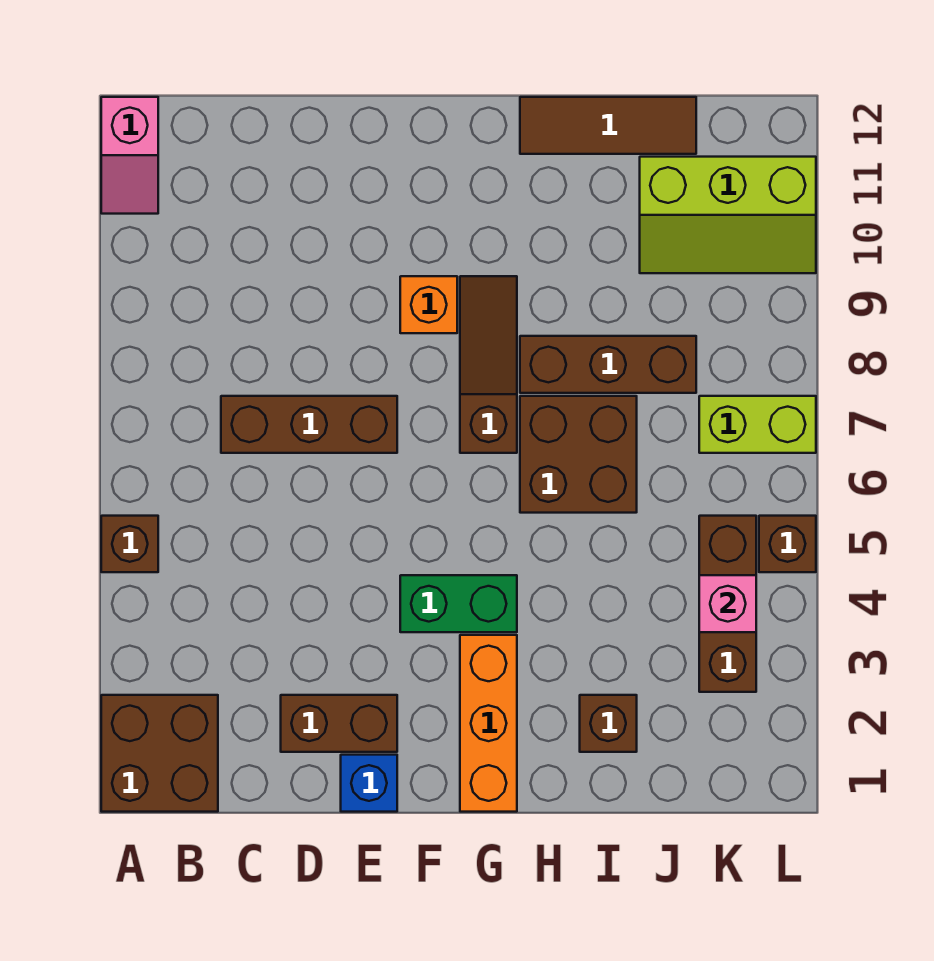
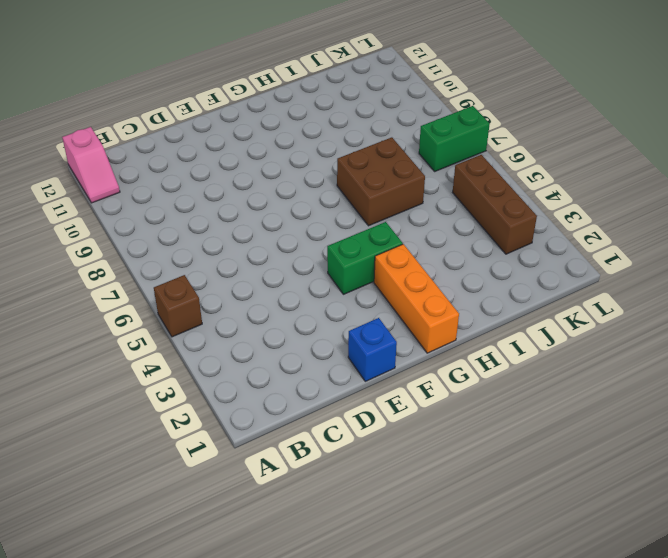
green 1x2 brick [419,106,490,171] -> lime 1x2 brick [699,396,816,453]
none -> brown 2x2 brick [101,695,218,812]
none -> brown 1x3 brick [221,396,397,453]
none -> brown 1x2 brick [281,695,397,752]

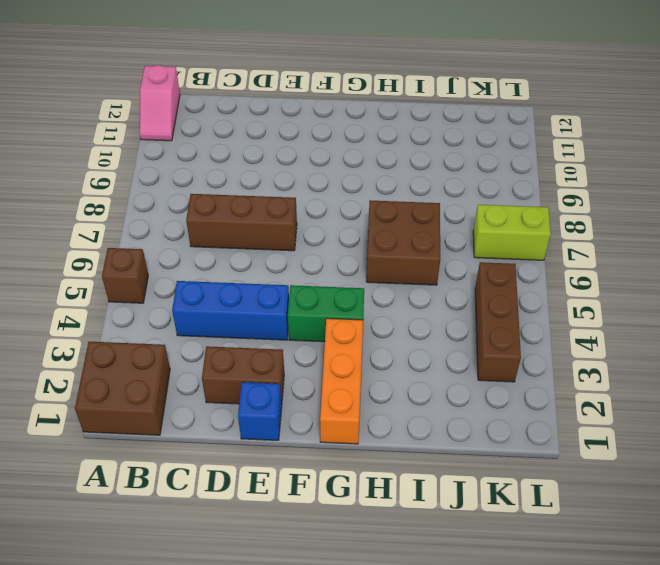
blue 1x3 brick [172,281,289,340] -> none
none -> orange 1x1 brick [400,276,457,333]
none -> brown 1x3 slope [460,276,517,453]
none -> brown 1x3 brick [520,336,696,393]

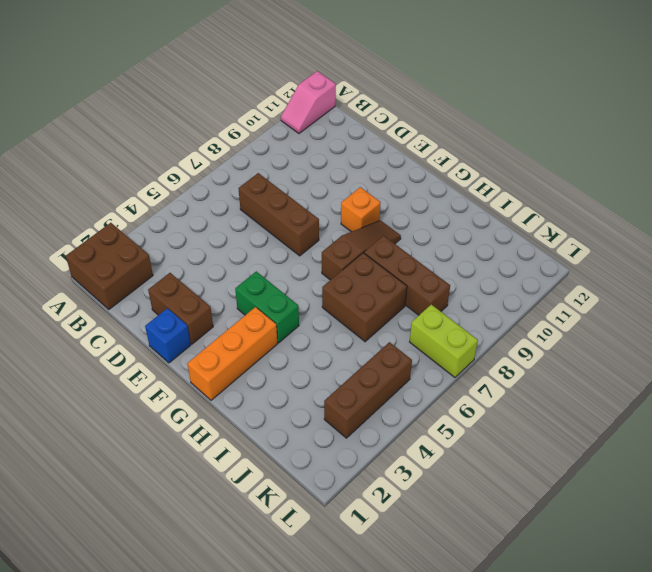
none -> brown 1x1 brick [101,516,158,572]
none -> brown 1x3 tile [520,97,696,154]
none -> brown 1x1 brick [580,695,637,752]

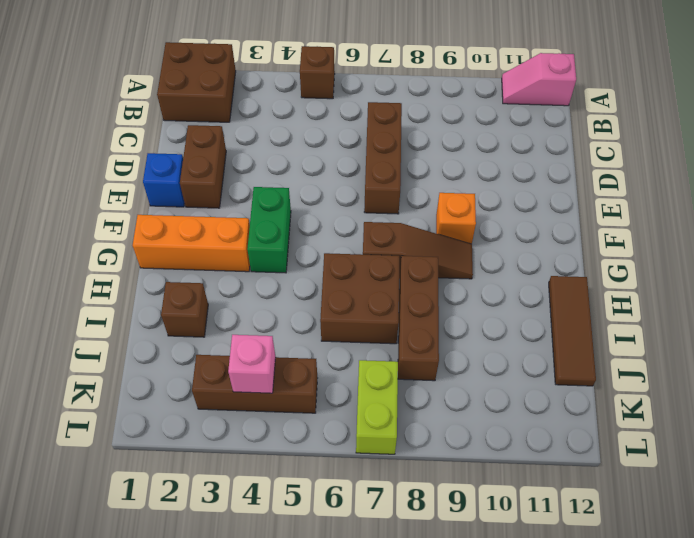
none -> lime 2x3 slope [640,157,816,273]
none -> brown 1x1 brick [759,516,816,572]

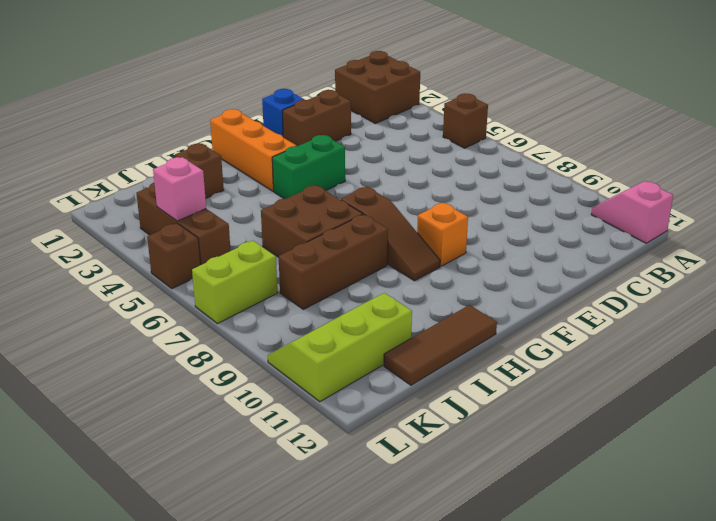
none -> brown 1x3 brick [221,396,397,453]

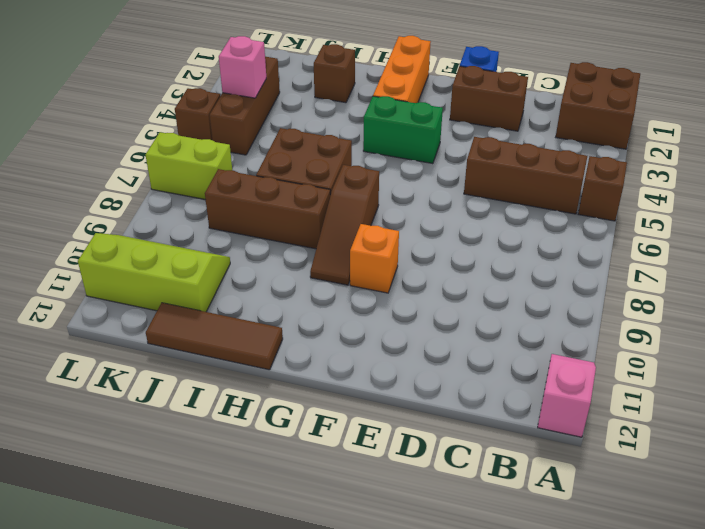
brown 1x3 brick [464,137,587,214] -> brown 1x3 brick moved to [221,396,397,453]

